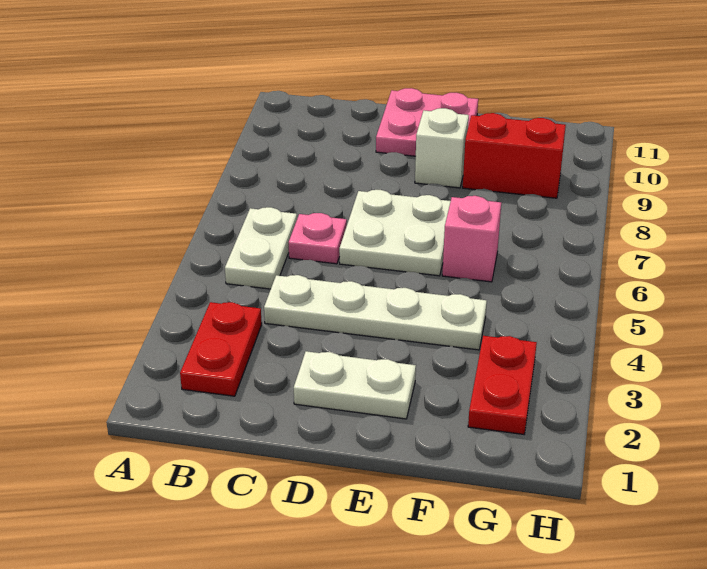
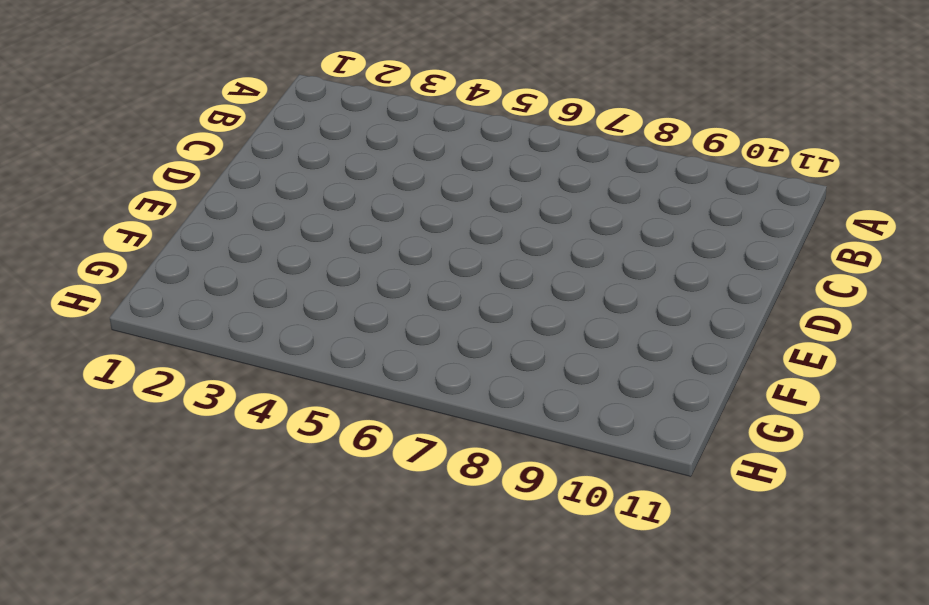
none -> red 1x2 plate [180,302,262,396]
none -> white 1x2 plate [225,207,297,289]

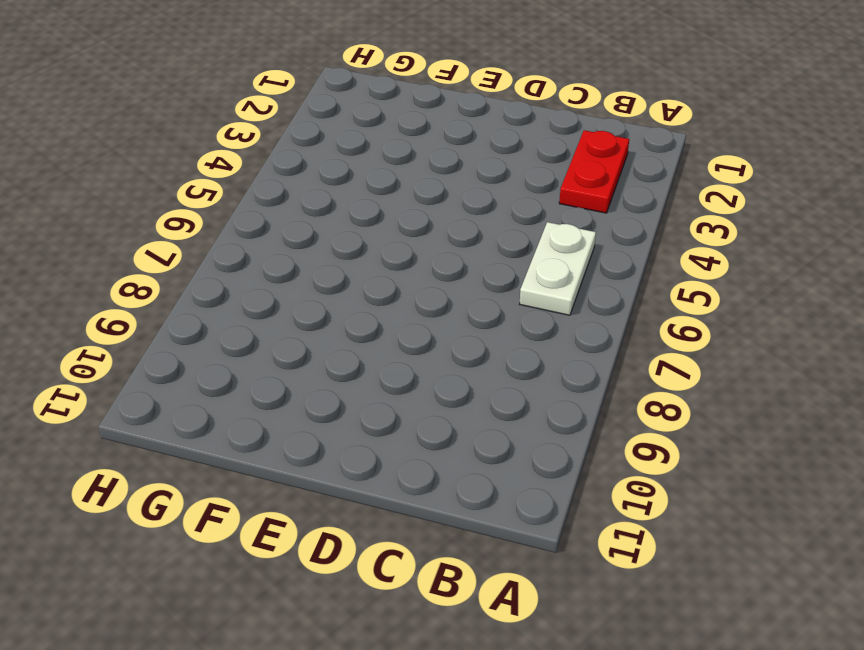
none -> white 1x4 plate [264,275,487,350]
none -> pink 1x1 plate [288,213,347,264]

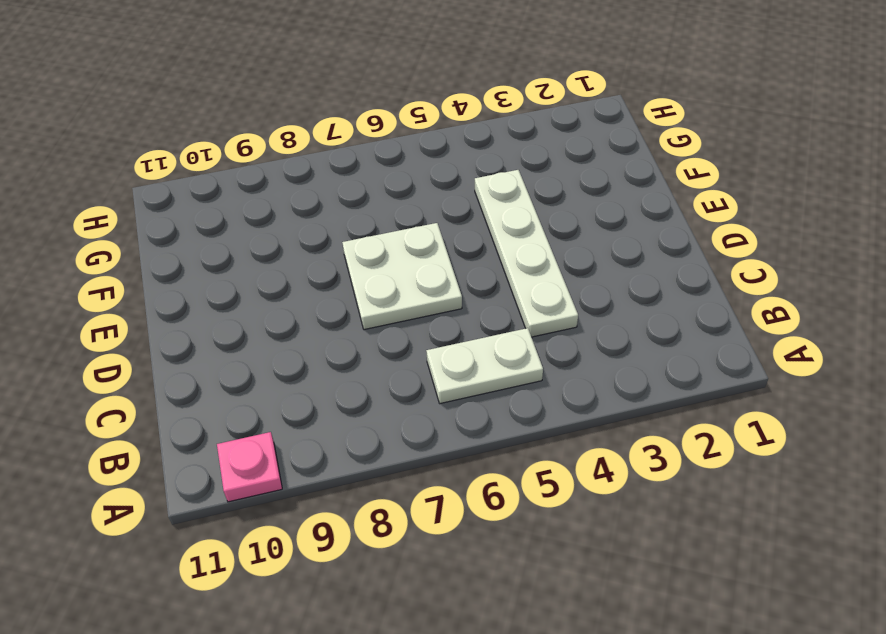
pink 1x1 plate [217,432,282,502] -> pink 1x1 plate moved to [288,213,347,264]
none -> red 1x2 plate [180,302,262,396]
none -> white 1x2 plate [294,351,416,419]

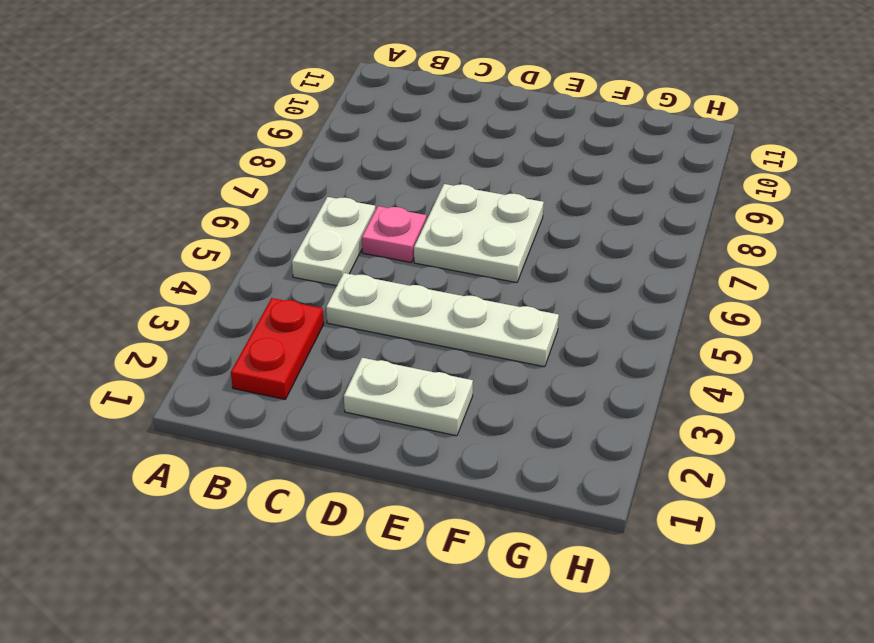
none -> pink 2x2 plate [376,88,478,156]
none -> white 1x1 brick [415,108,469,188]

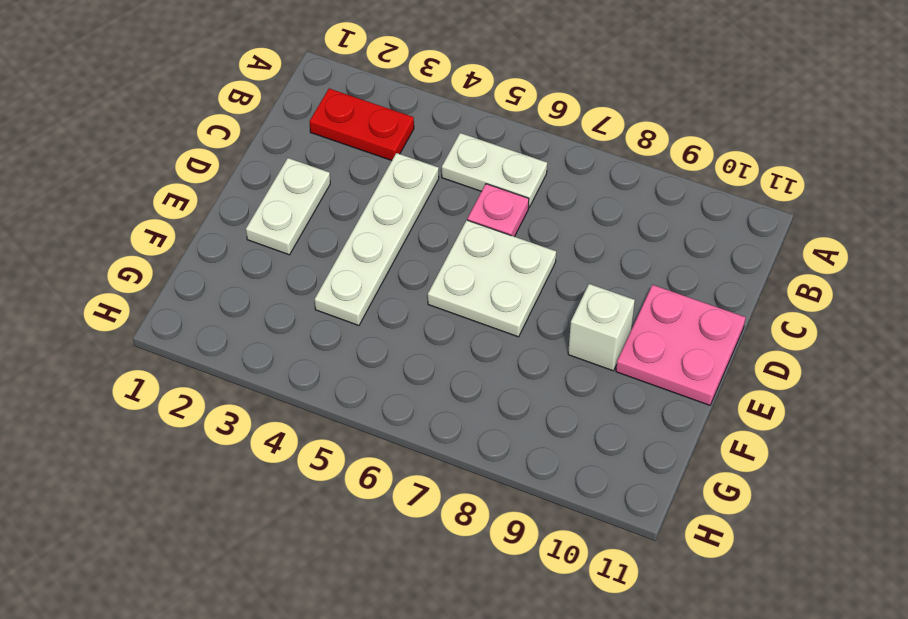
none -> pink 1x1 brick [442,196,501,282]
none -> red 1x2 brick [463,113,566,198]

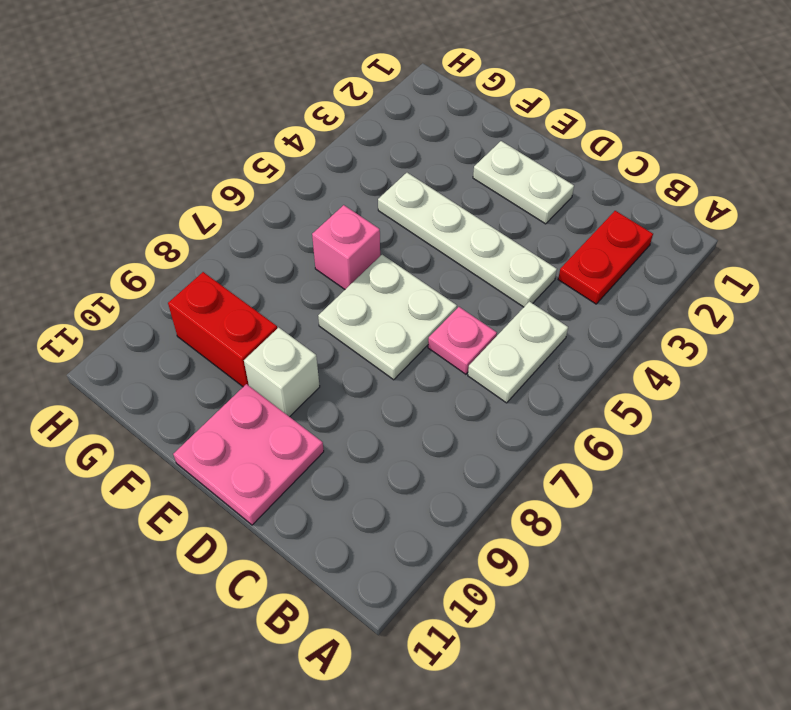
none -> red 1x2 plate [468,336,537,434]

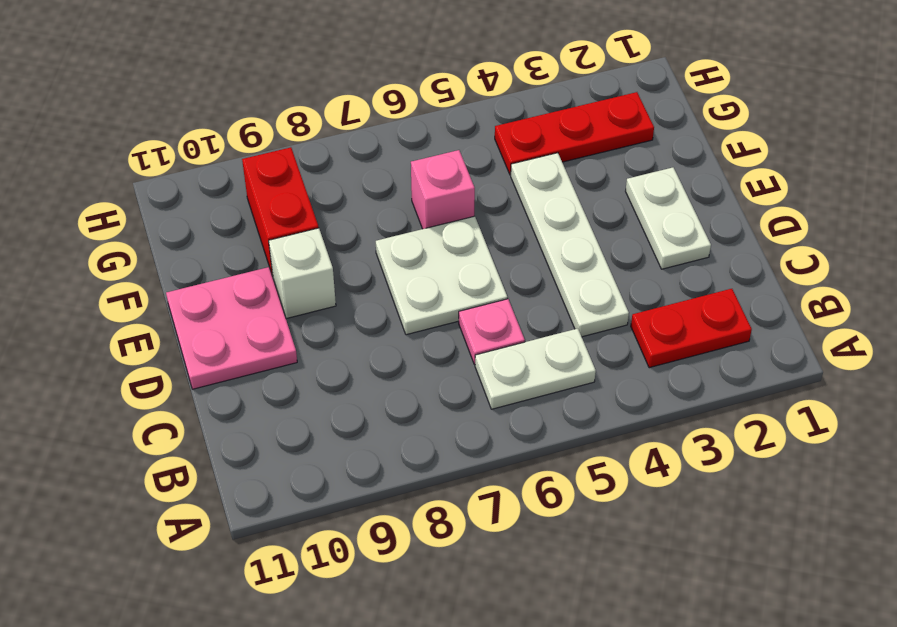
red 1x3 plate [495,92,654,175] -> red 1x2 plate [468,336,537,434]

